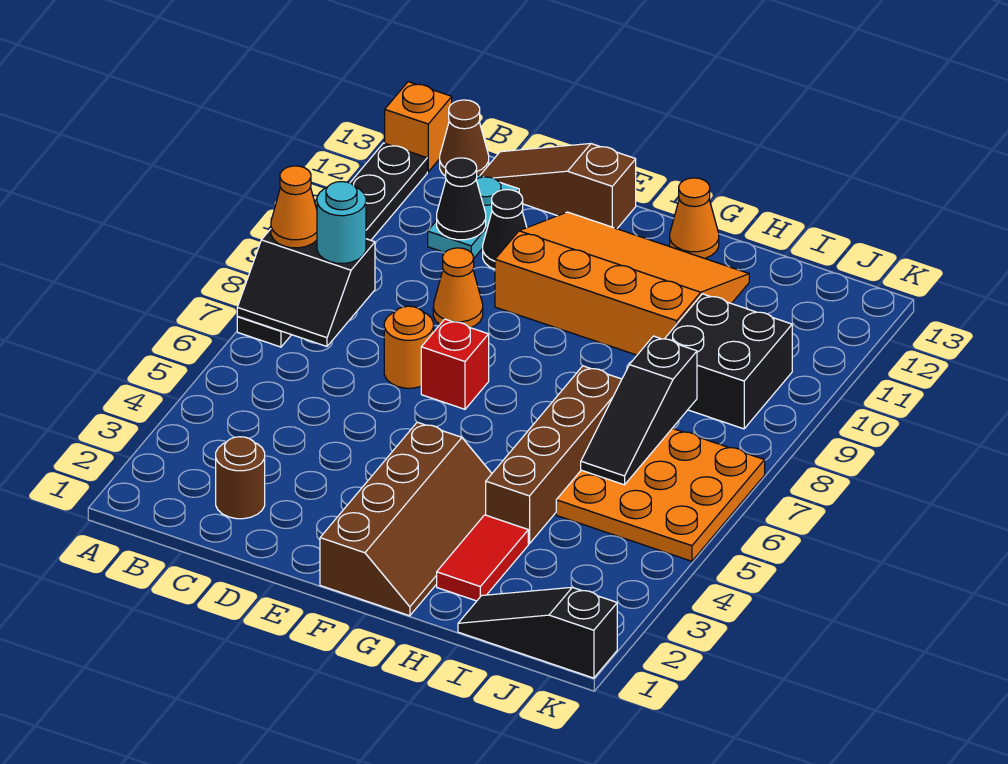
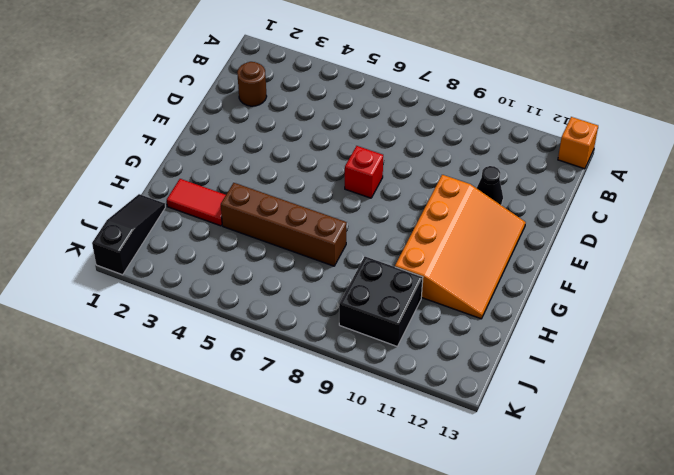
none -> black 1x6 plate [237,143,427,347]
none -> brown 1x1 cone [440,100,489,176]
none -> cyan 1x2 plate [428,175,519,259]

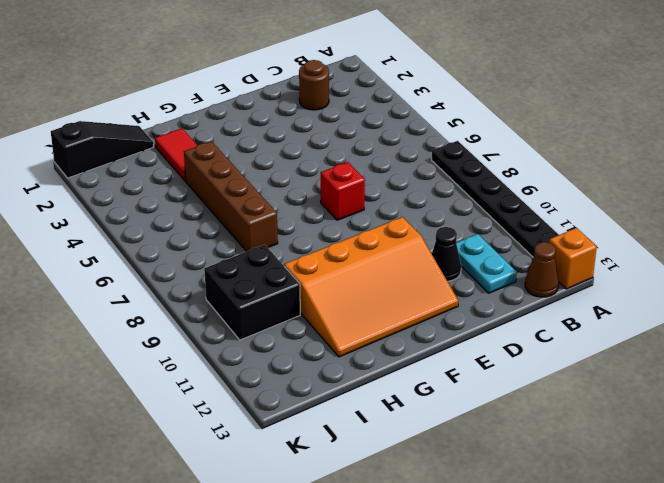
none -> brown 1x3 slope [480,144,636,229]
none -> orange 1x1 round brick [384,306,434,388]
none -> orange 1x1 cone [433,248,483,328]

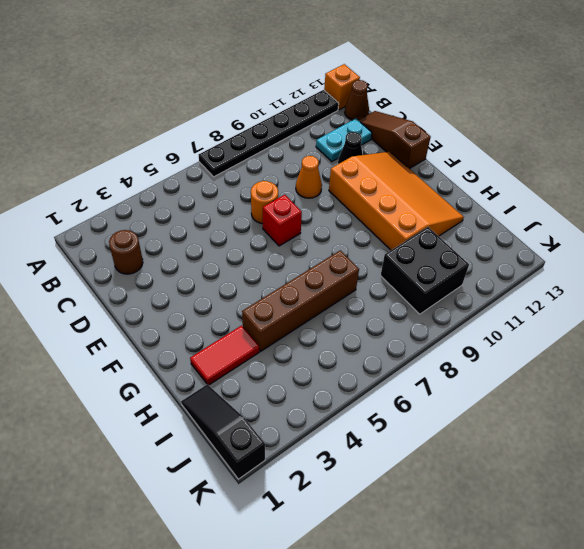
none -> brown 2x4 slope [320,422,492,616]
none -> orange 1x1 cone [670,178,719,258]
none -> orange 3x3 plate [556,428,765,561]

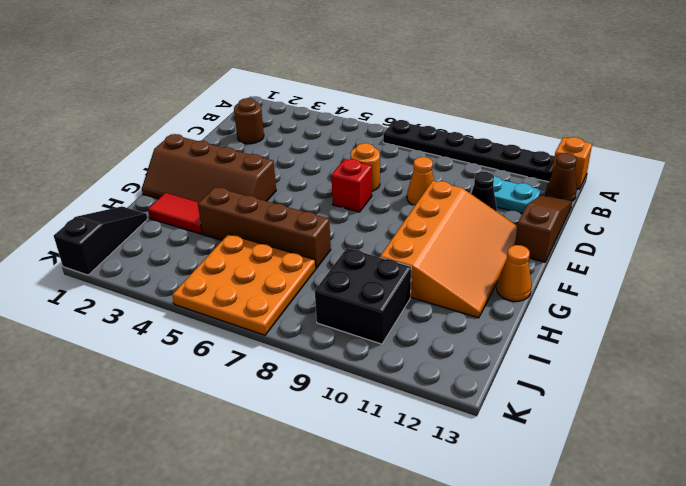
none -> black 2x2 slope [237,229,375,346]
none -> black 1x1 cone [437,158,486,240]
none -> black 1x3 slope [581,336,697,485]

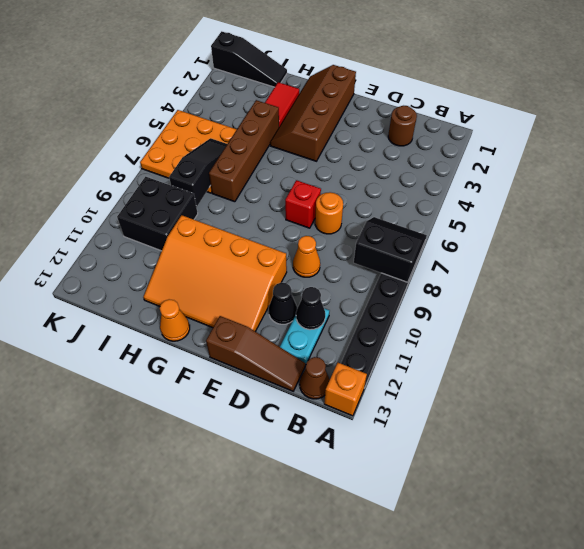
none -> orange 1x1 cone [271,166,317,248]
none -> cyan 1x1 round brick [317,182,366,263]

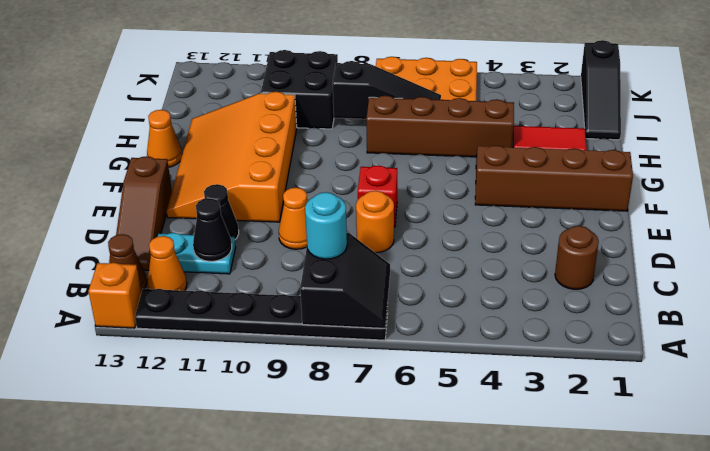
orange 1x1 cone [148,236,187,291] -> orange 1x1 cone moved to [271,166,317,248]

